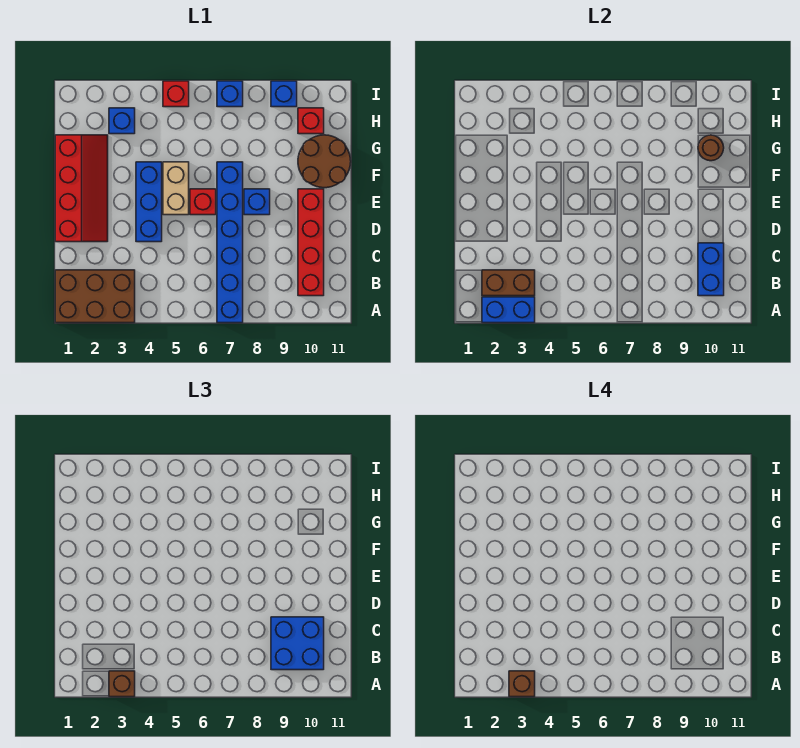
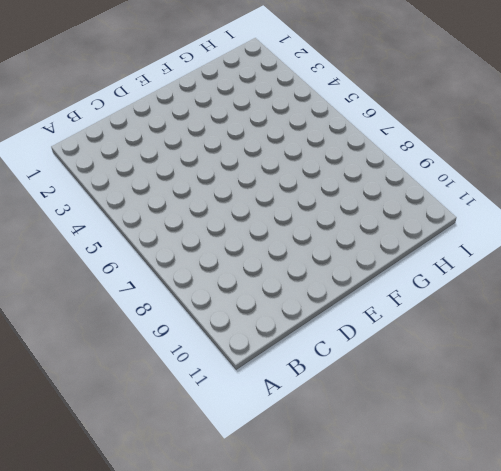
none -> brown 2x3 brick [55,270,135,323]
none -> blue 1x6 brick [217,162,243,323]
none -> red 1x4 brick [298,189,324,296]

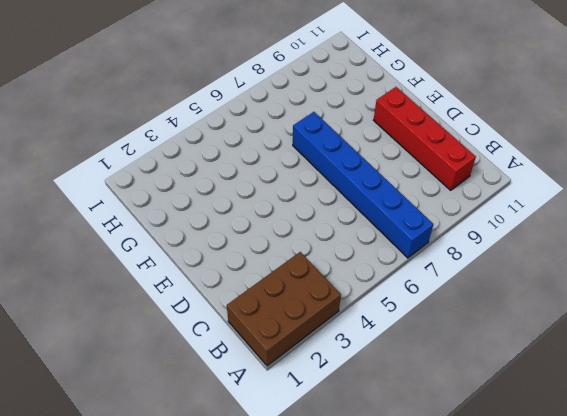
none -> red 2x4 slope [55,135,108,242]
none -> blue 1x3 brick [136,162,162,242]
none -> tan 1x2 brick [163,162,189,215]

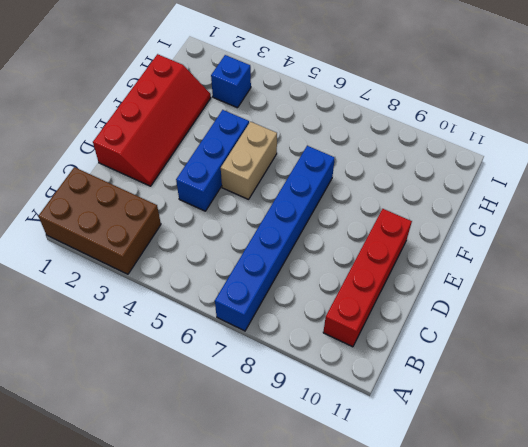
none -> red 1x1 brick [190,189,216,215]
none -> blue 1x1 brick [244,189,270,215]
none -> brown 2x2 round brick [298,135,351,188]

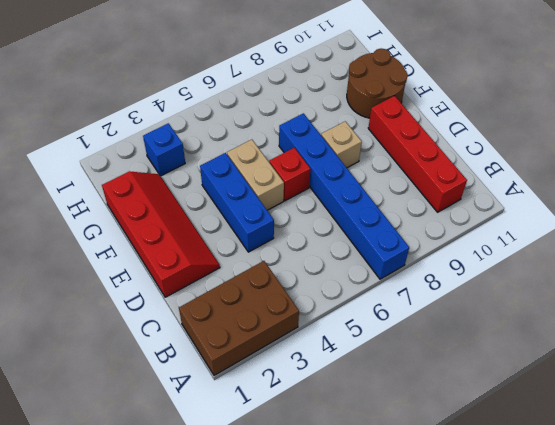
tan 1x1 brick [321,121,362,168] -> blue 1x1 brick [244,189,270,215]
none -> red 1x1 brick [298,108,324,134]
none -> red 1x1 brick [163,81,189,107]
none -> blue 1x1 brick [217,81,243,107]

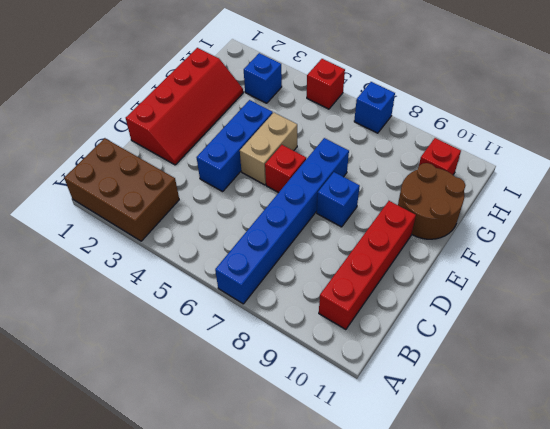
none -> blue 1x1 brick [271,81,297,107]
none -> blue 1x2 brick [482,297,535,323]
none -> brown 1x2 brick [482,270,535,296]

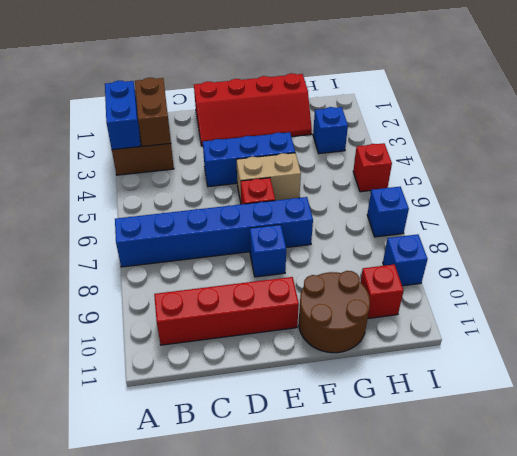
none -> blue 1x2 brick [698,243,724,296]
none -> brown 1x1 round brick [698,135,724,161]
none -> brown 1x1 brick [109,671,135,697]

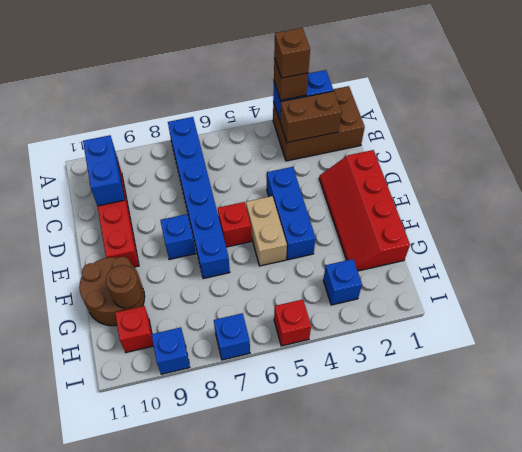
none -> blue 2x2 brick [271,617,324,670]

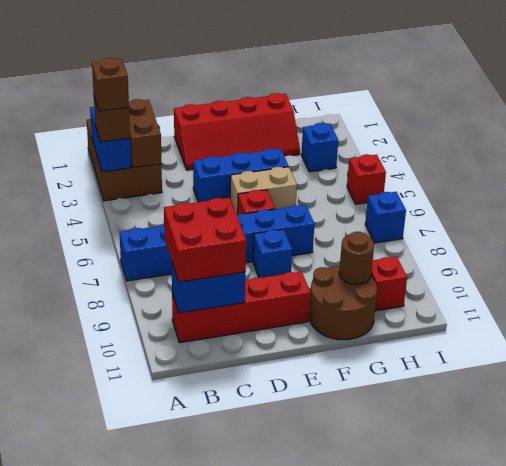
red 2x2 brick [164,198,246,282] -> blue 2x2 brick [271,617,324,670]
none -> blue 1x1 brick [271,81,297,107]

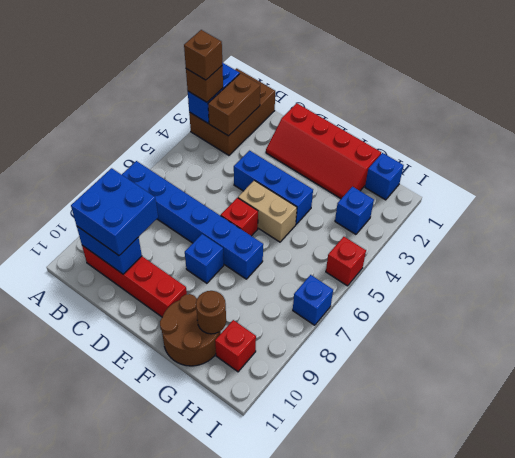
blue 1x1 brick [365,153,404,200] -> blue 1x1 brick moved to [271,81,297,107]

